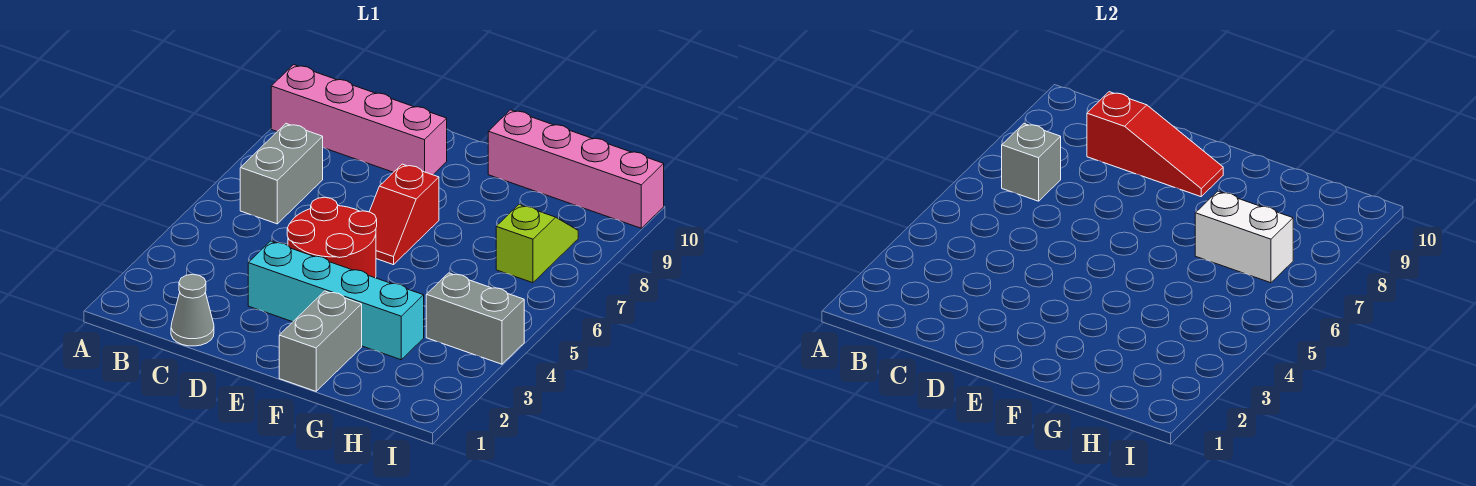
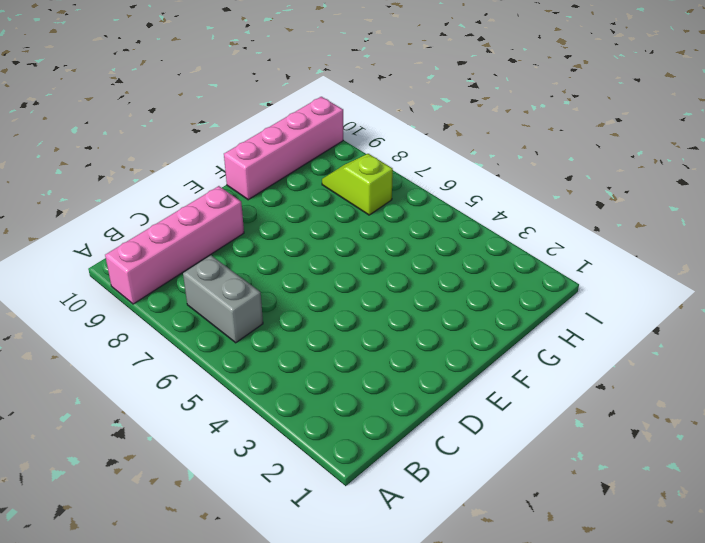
none -> grey 1x1 cone [171,274,214,346]
none -> cyan 1x4 brick [248,241,424,360]
none -> red 2x2 round brick [287,197,377,278]

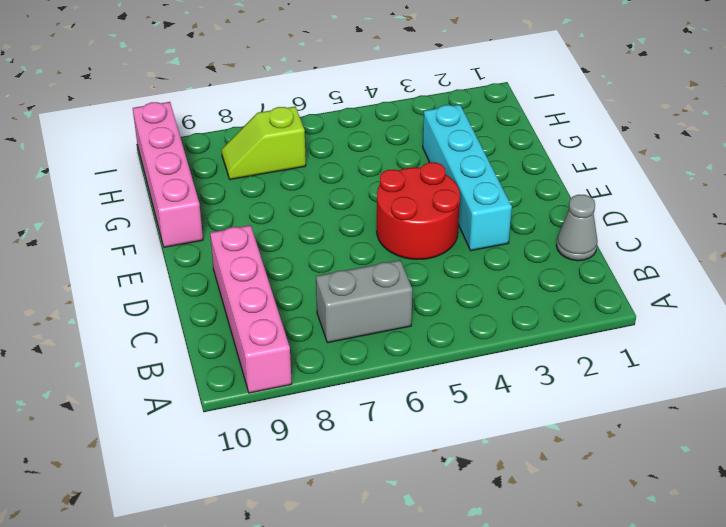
none -> red 1x2 slope [369,164,439,265]
none -> grey 1x2 brick [279,291,362,391]
none -> grey 1x2 brick [426,273,524,364]

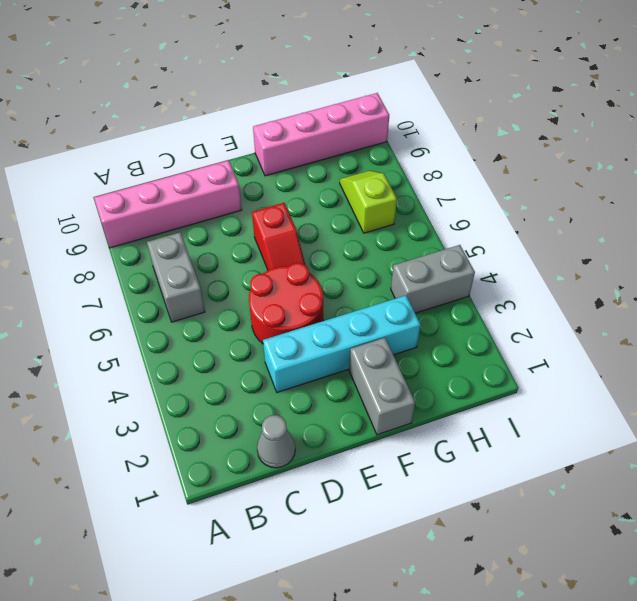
none -> grey 1x1 brick [1002,124,1061,201]
none -> red 1x3 slope [1087,92,1223,197]
none -> white 1x2 brick [1195,191,1293,283]

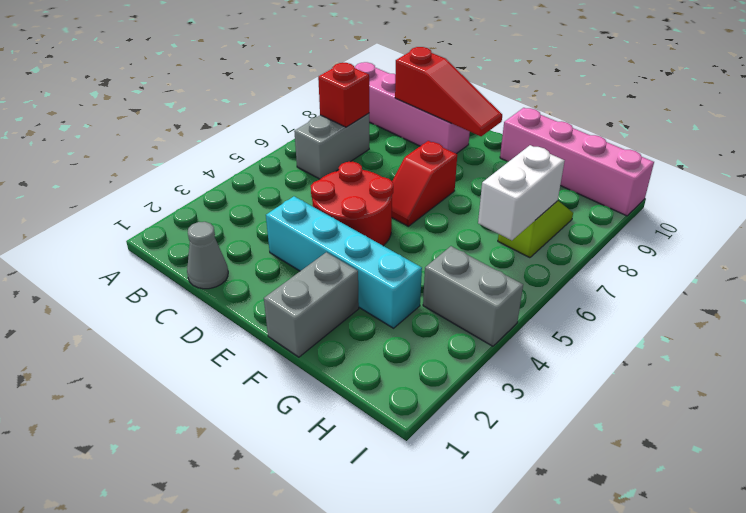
red 1x1 brick [318,63,369,127] -> grey 1x1 brick [1002,124,1061,201]
white 1x2 brick [478,145,565,240] -> white 1x2 brick turned to [1195,191,1293,283]

